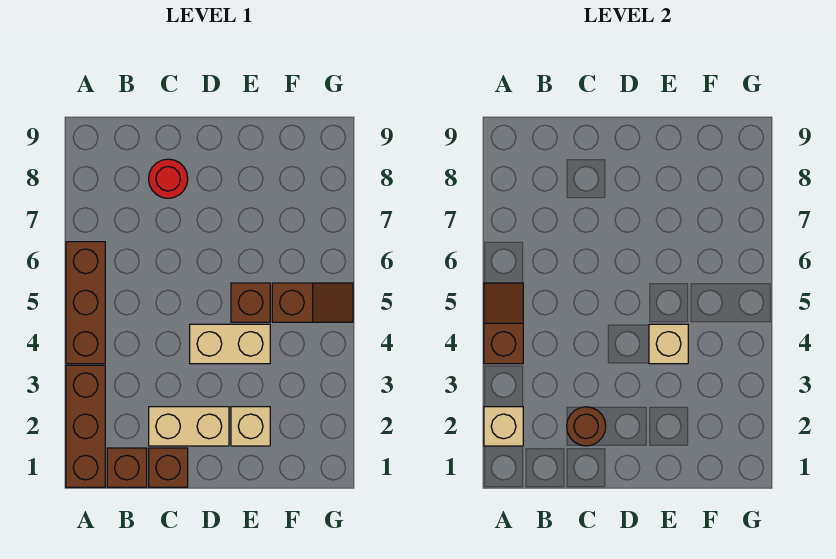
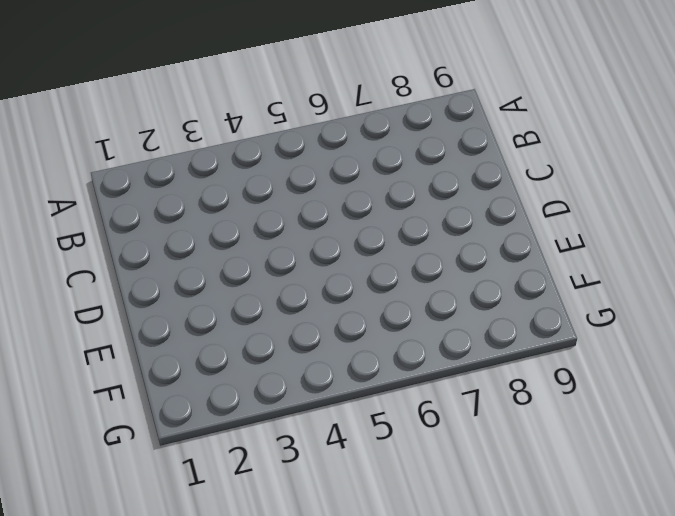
none -> brown 1x3 brick [66,365,105,487]
none -> brown 1x3 brick [66,242,105,364]
none -> brown 1x1 brick [107,448,147,487]

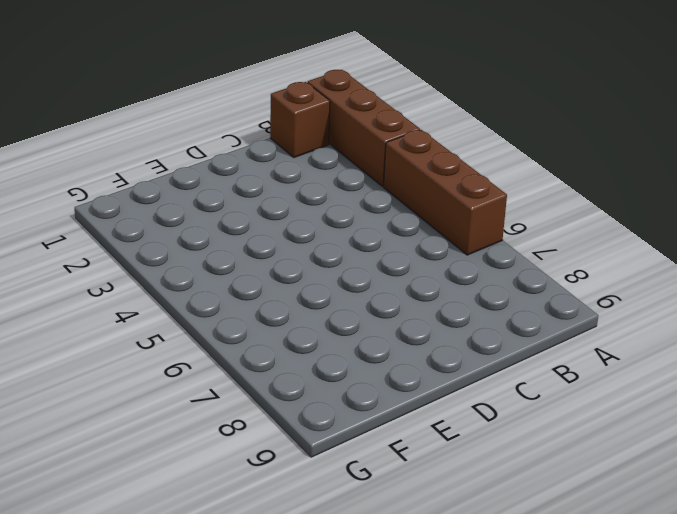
none -> brown 1x1 brick [149,448,188,487]
none -> tan 1x2 brick [149,407,229,446]
none -> red 1x1 round brick [149,159,188,198]

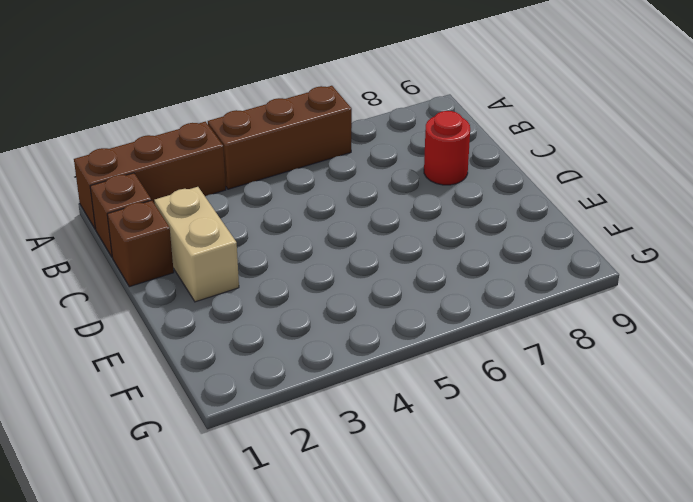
none -> tan 1x2 brick [190,324,270,364]
none -> tan 1x1 brick [231,407,270,446]
none -> brown 1x1 brick [231,283,270,322]

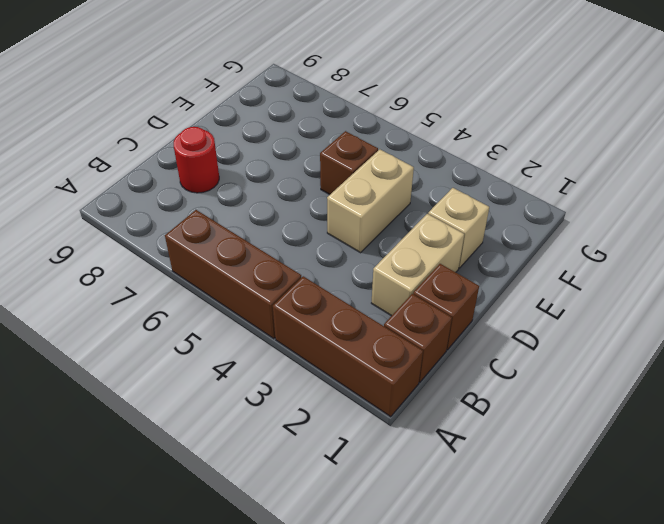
none -> brown 1x2 slope [272,283,353,322]
none -> tan 1x1 brick [484,407,523,446]
none -> brown 1x2 slope [484,283,523,364]

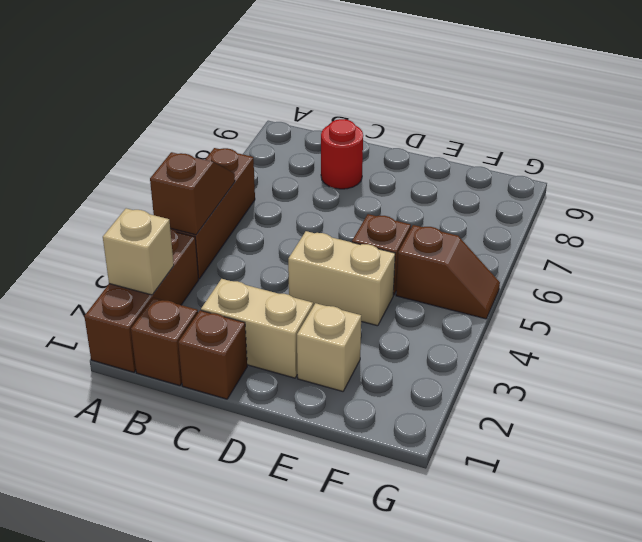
none -> brown 1x1 round brick [567,407,606,446]
none -> tan 1x1 brick [649,324,688,364]

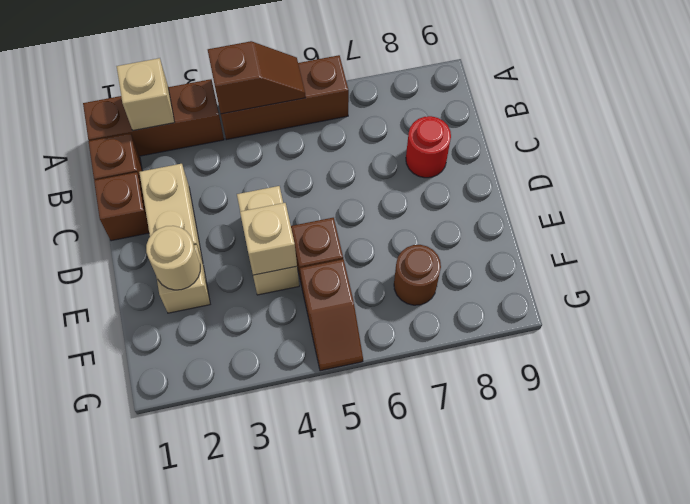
tan 1x1 round brick [146,226,200,290] -> none
brown 1x1 round brick [394,245,441,305] -> brown 1x1 round brick moved to [567,407,606,446]

